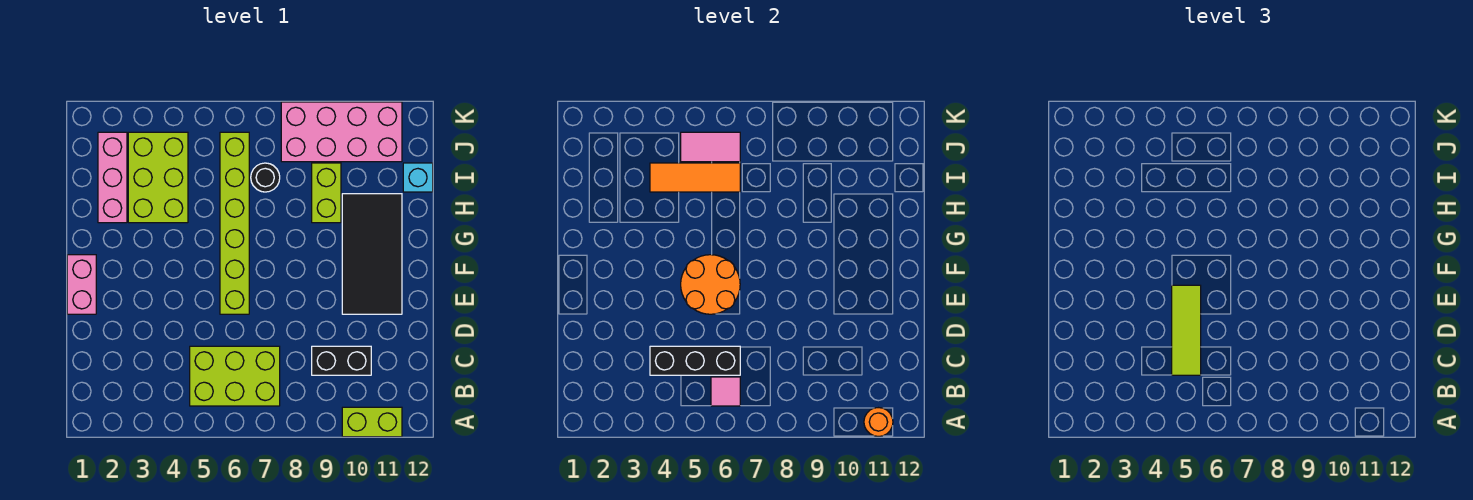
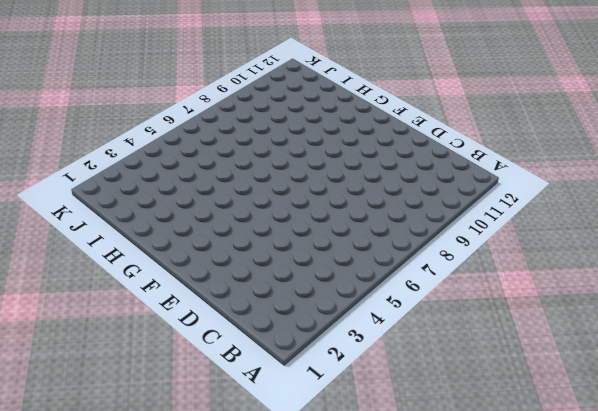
none -> lime 1x2 brick [342,407,402,437]
none -> lime 2x3 brick [190,346,280,406]
none -> black 1x2 brick [312,346,371,375]

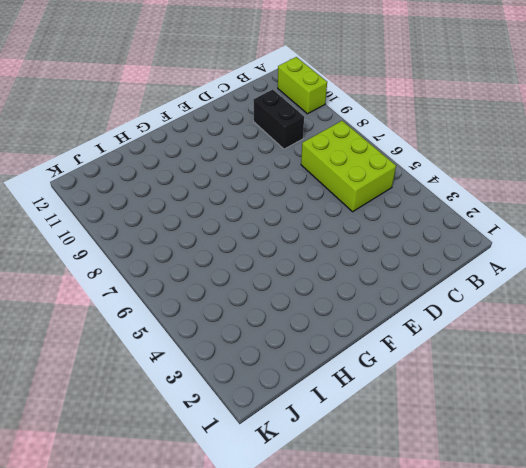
none -> pink 1x2 brick [67,255,96,314]
none -> lime 1x6 brick [220,132,249,314]
none -> black 2x4 tile [342,194,402,314]

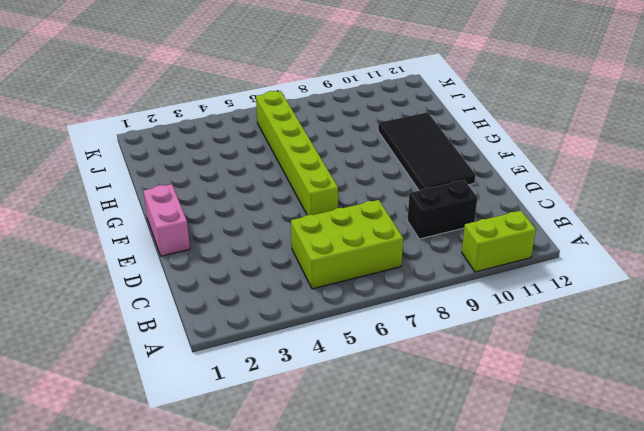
none -> pink 1x3 brick [98,132,127,223]
none -> lime 2x3 brick [128,132,188,223]
none -> lime 1x2 brick [312,163,341,223]

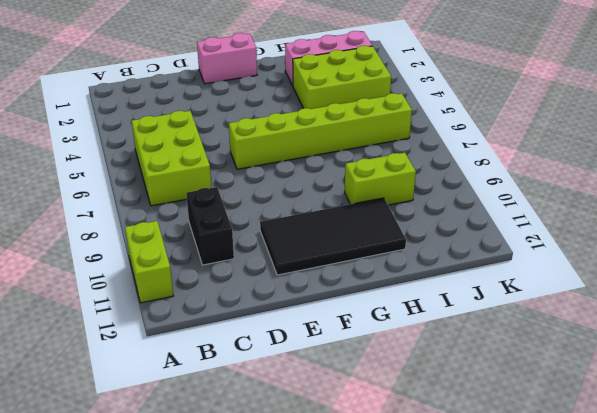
none -> black 1x1 round brick [251,163,280,192]
none -> cyan 1x1 brick [403,163,433,192]
none -> pink 2x4 brick [281,102,402,162]

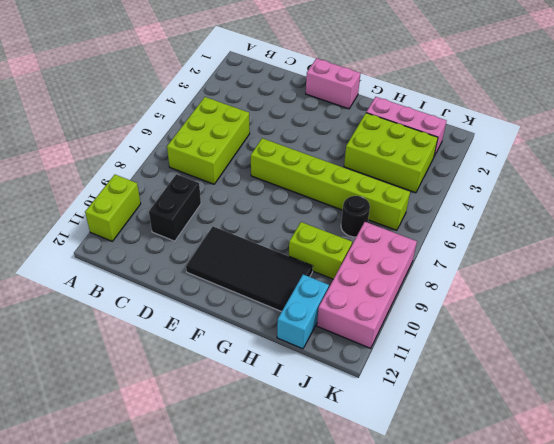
cyan 1x2 brick [277,275,329,349] -> cyan 1x1 brick [403,163,433,192]
none -> orange 1x1 round brick [864,408,893,437]
none -> pink 1x1 tile [711,377,740,406]
none -> black 1x3 brick [650,346,740,375]

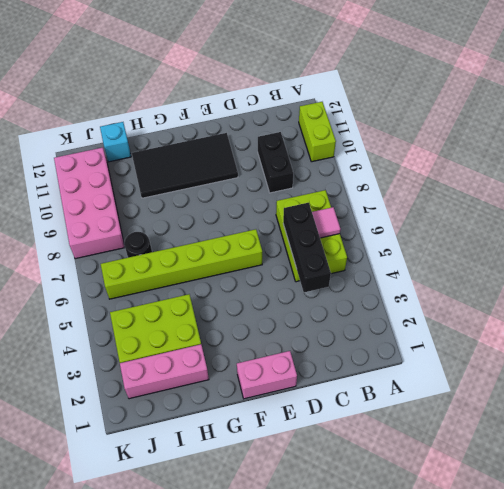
none -> lime 1x2 brick [312,163,341,223]
none -> orange 1x1 round brick [864,408,893,437]
none -> orange 2x2 round brick [681,255,740,314]

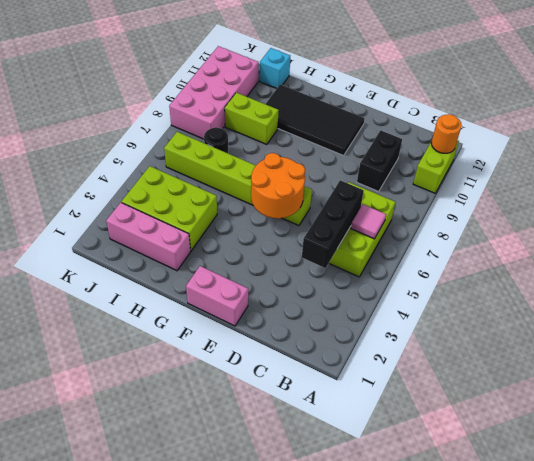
none -> orange 1x3 tile [650,163,740,192]
none -> pink 1x2 tile [681,132,740,162]
none -> lime 1x3 tile [1172,285,1201,375]

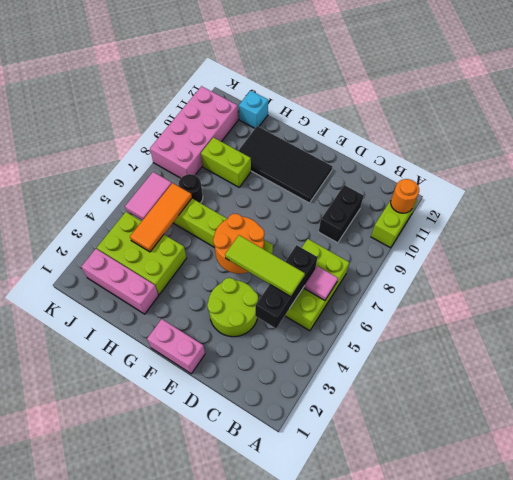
lime 2x2 round brick [207,278,258,337] -> none

